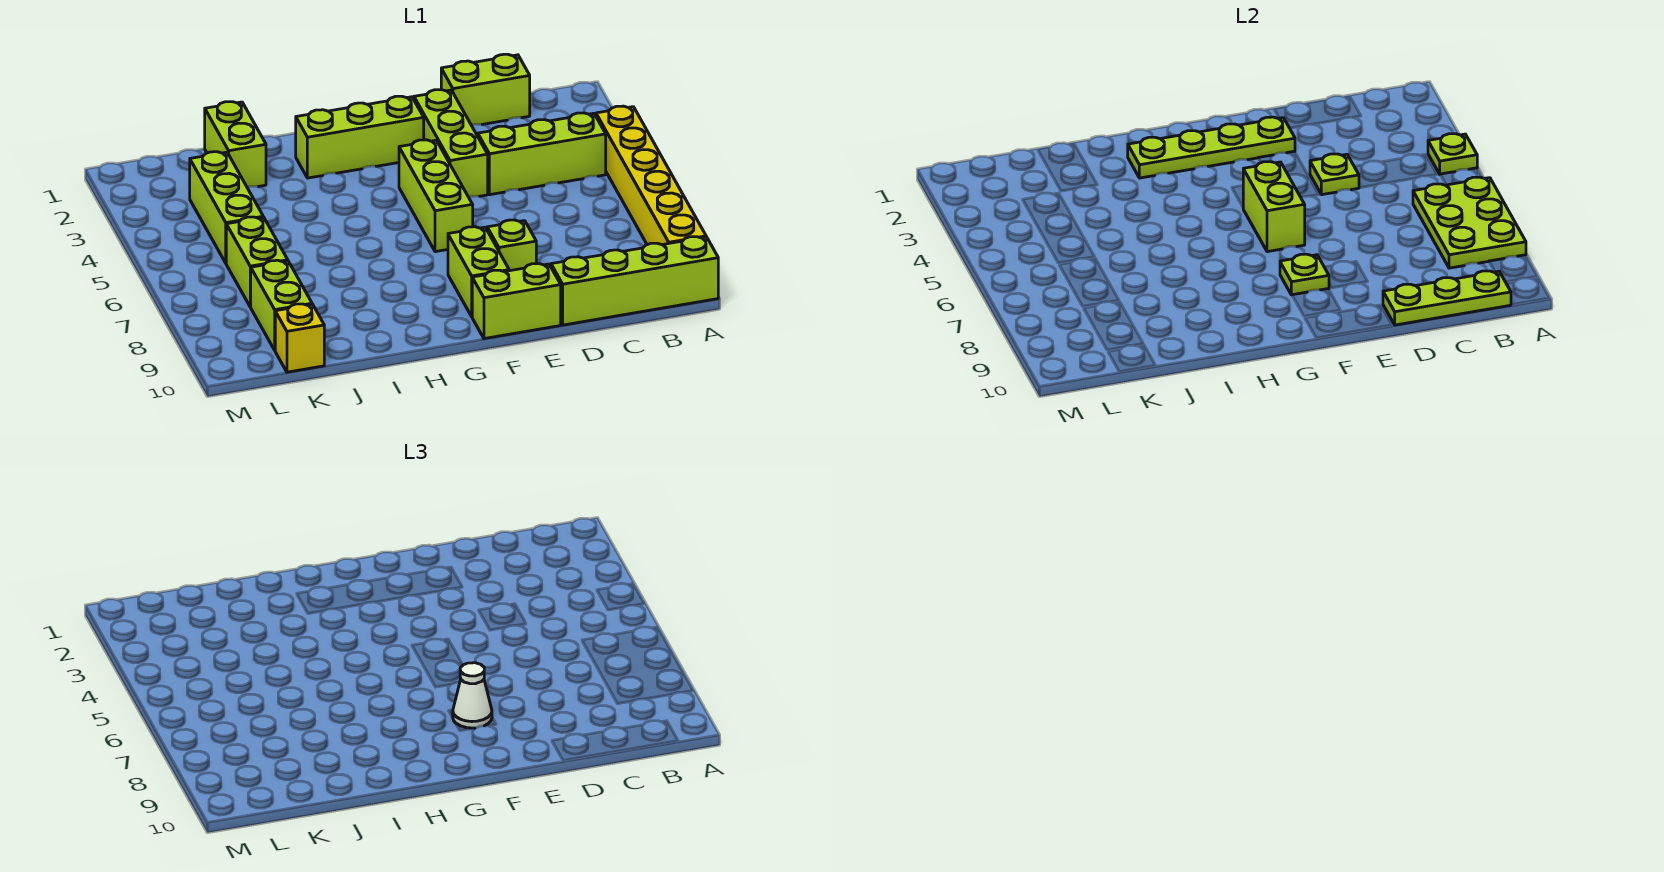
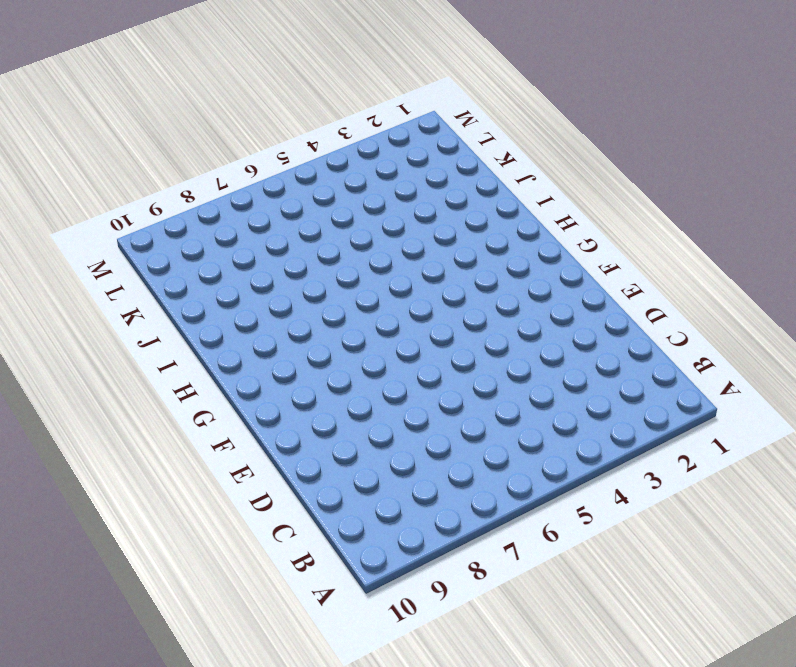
none -> yellow 1x6 brick [596,106,706,245]
none -> lime 1x4 brick [551,237,718,325]
none -> lime 1x3 brick [478,113,606,195]

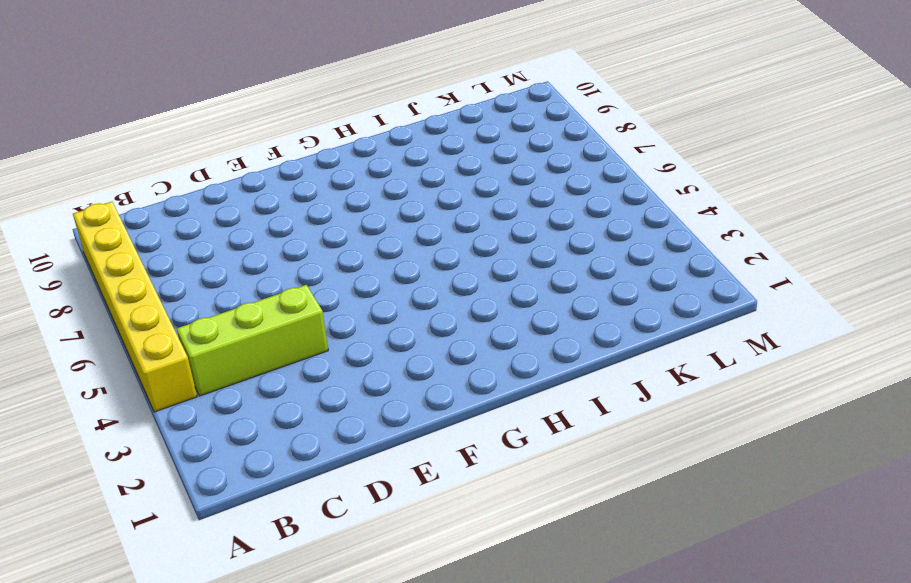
none -> lime 1x4 brick [551,237,718,325]
none -> lime 1x2 brick [441,54,530,125]
none -> lime 1x3 brick [414,90,488,197]

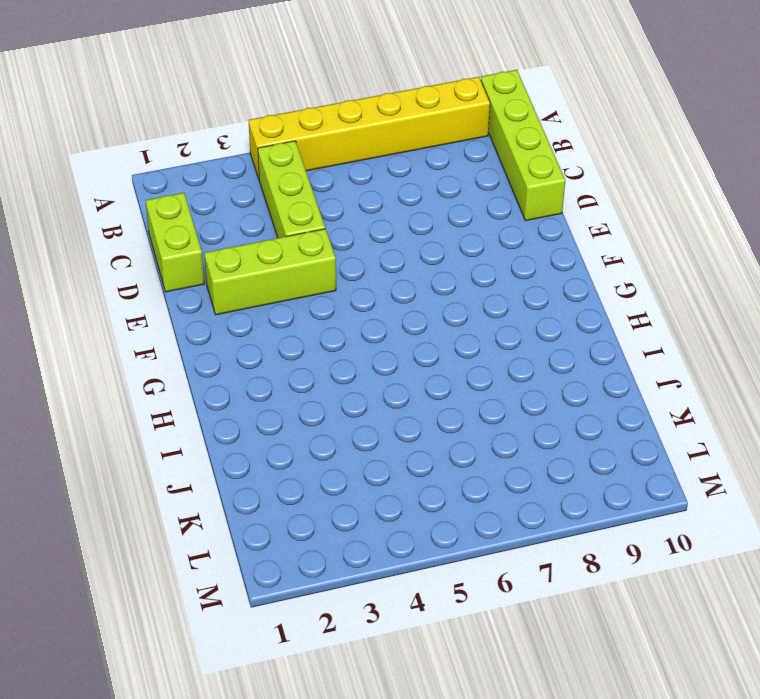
none -> lime 1x1 brick [487,220,536,271]
none -> lime 1x2 brick [472,264,561,339]
none -> lime 1x3 brick [296,96,424,178]

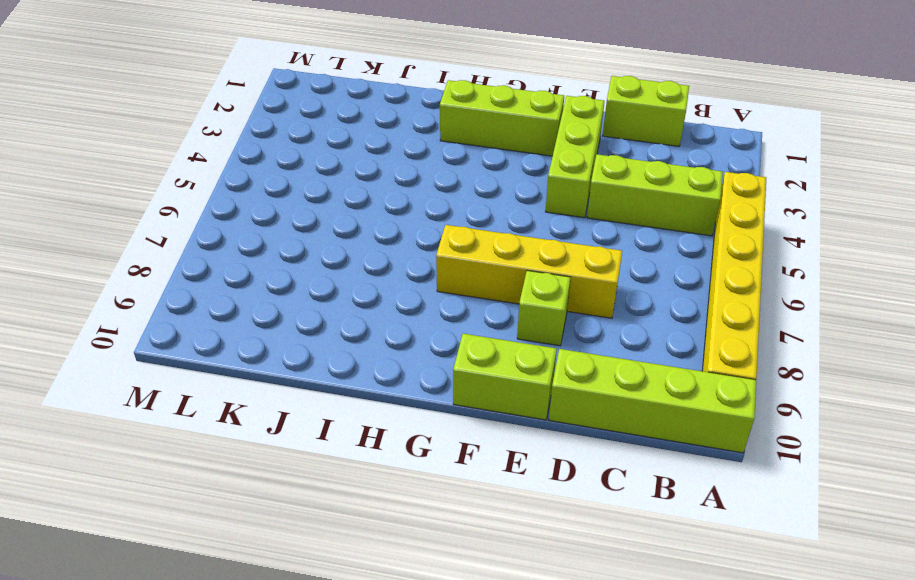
yellow 1x4 brick [436,225,622,318] -> none
none -> lime 1x3 brick [399,140,473,252]
none -> lime 1x2 brick [448,227,509,316]
none -> lime 1x2 brick [205,102,266,187]

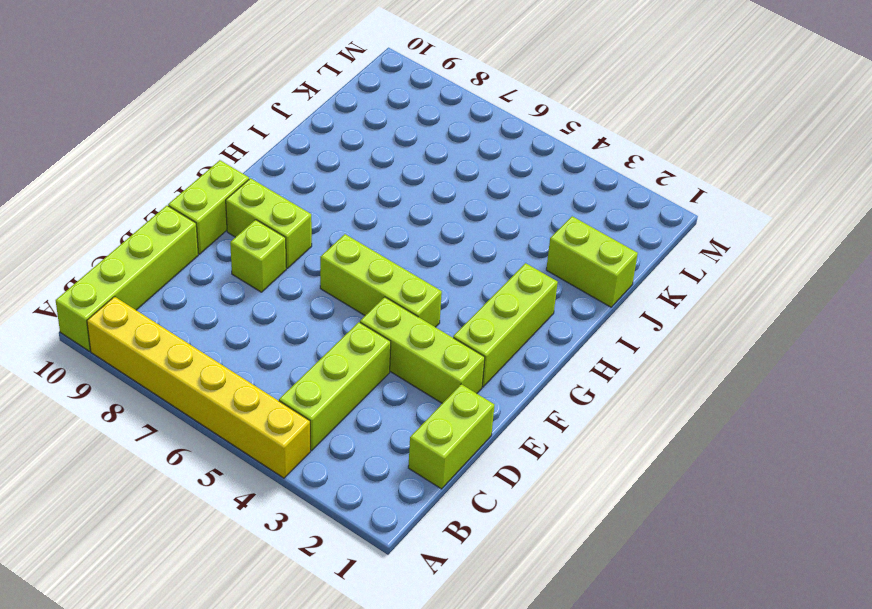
none -> lime 1x3 brick [190,152,263,263]
none -> lime 1x2 brick [226,217,288,307]
none -> lime 1x2 brick [251,260,312,350]

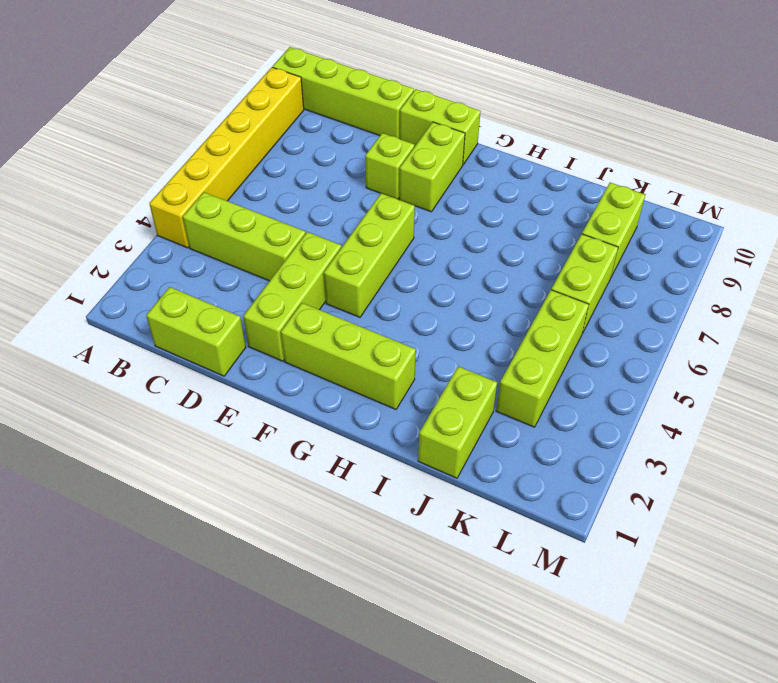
none -> yellow 1x1 brick [275,304,324,372]
none -> lime 1x1 plate [1428,134,1477,174]
none -> lime 2x3 plate [1413,177,1526,268]

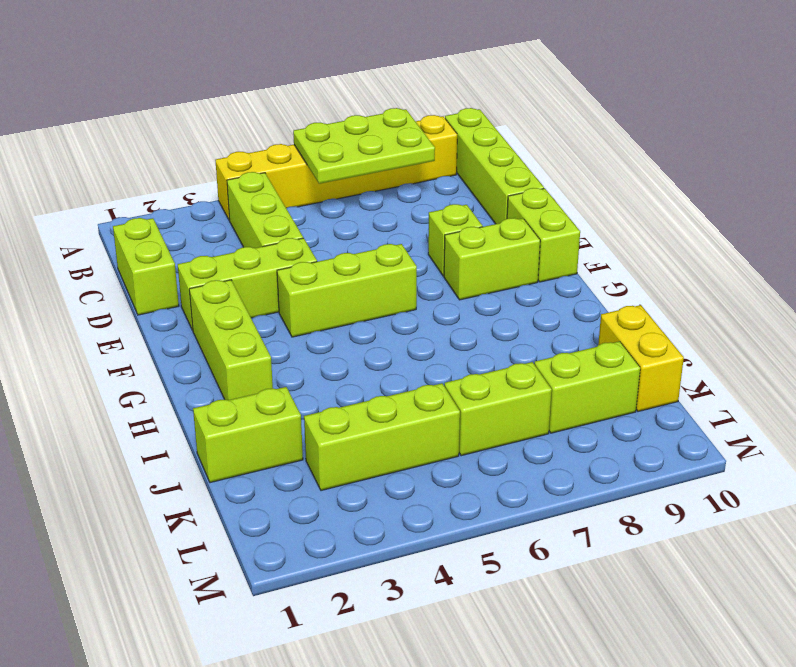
yellow 1x2 brick [598,305,684,411] -> yellow 1x1 brick [275,304,324,372]
none -> lime 1x1 plate [1428,134,1477,174]
none -> lime 1x3 plate [1383,271,1511,325]
none -> lime 1x1 plate [1310,154,1359,195]

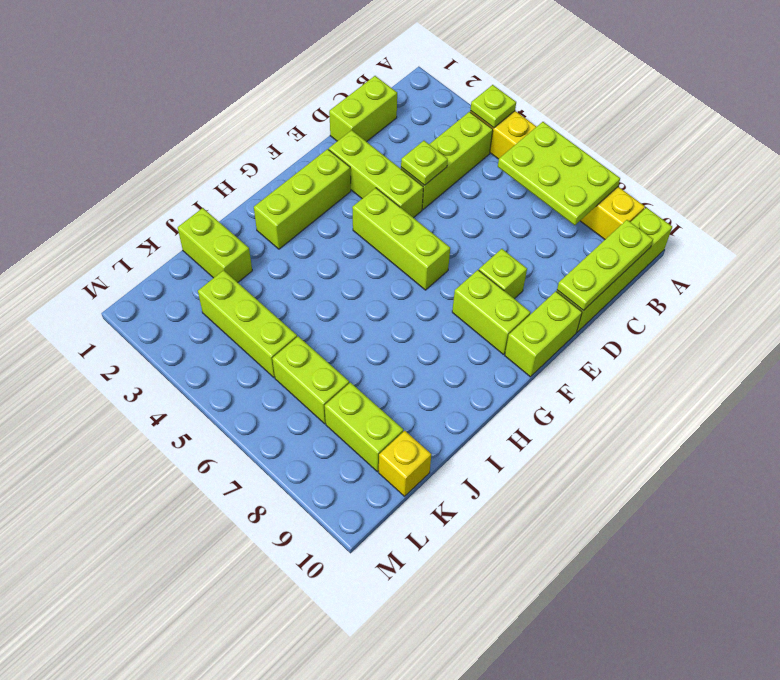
none -> lime 1x4 plate [1128,117,1295,178]
none -> lime 1x2 brick [1243,162,1305,252]
none -> lime 1x1 plate [1280,254,1329,295]

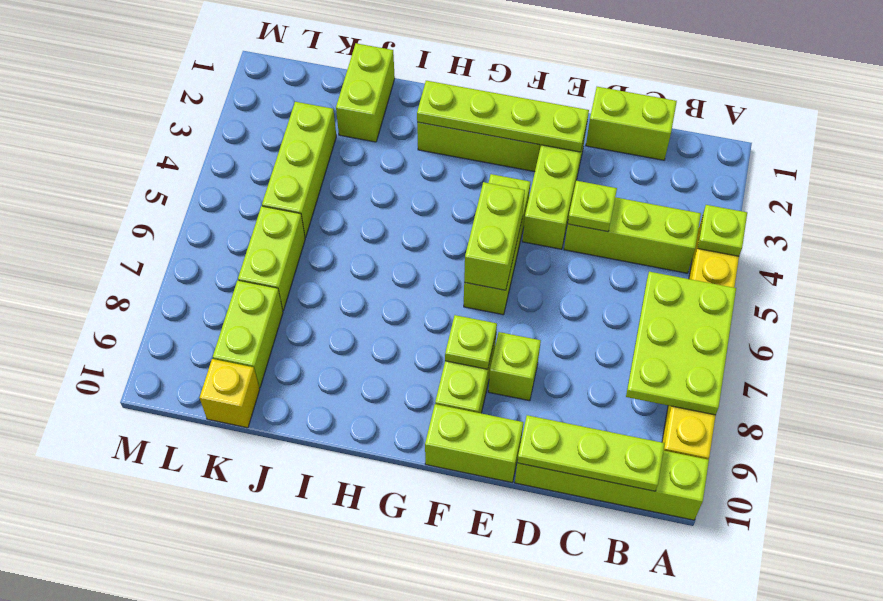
none -> white 1x1 cone [453,663,492,728]

